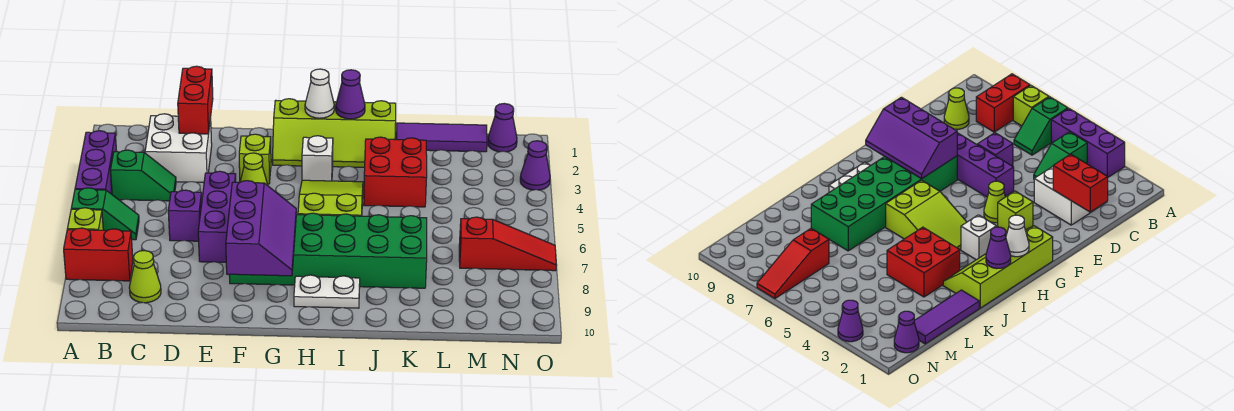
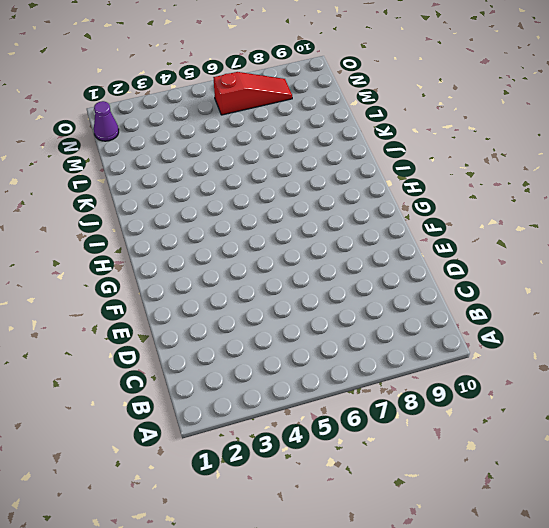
red 1x3 slope [213,72,292,115] -> red 1x3 slope turned to [459,217,557,271]
none -> purple 1x3 brick [75,131,117,194]
none -> green 1x2 slope [71,188,139,240]
none -> lime 1x1 brick [68,208,103,230]

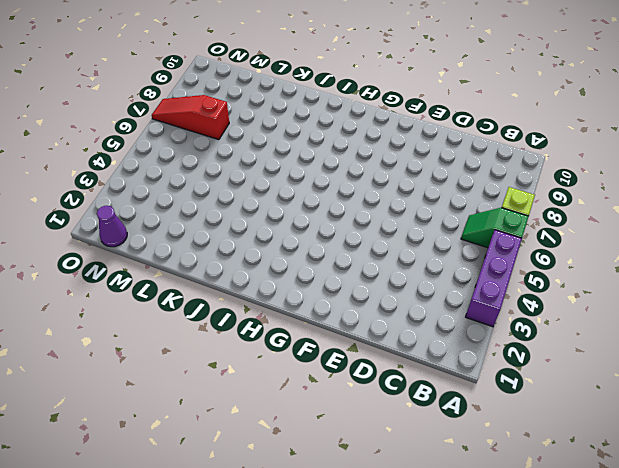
none -> red 1x2 brick [64,228,133,281]
none -> green 1x2 slope [111,150,176,201]
none -> white 2x2 brick [145,114,212,183]

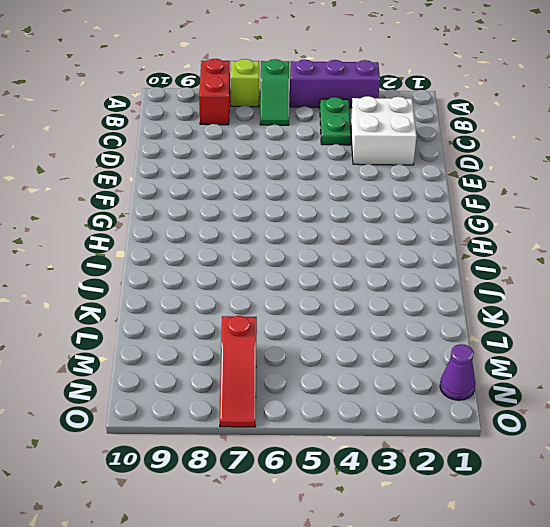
green 1x2 plate [320,97,351,145] -> green 1x2 slope [111,150,176,201]
none -> lime 1x1 cone [129,250,161,303]
none -> purple 1x1 brick [168,190,202,241]
none -> purple 1x3 brick [198,171,236,262]

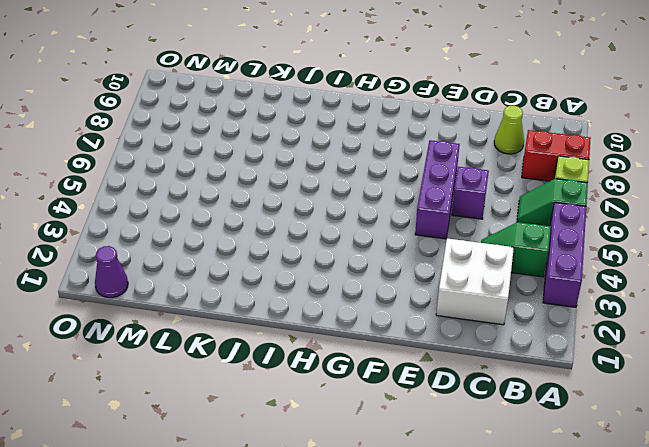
none -> lime 1x1 brick [239,134,271,184]
none -> lime 1x1 cone [240,153,268,186]
none -> green 2x6 brick [229,213,427,288]

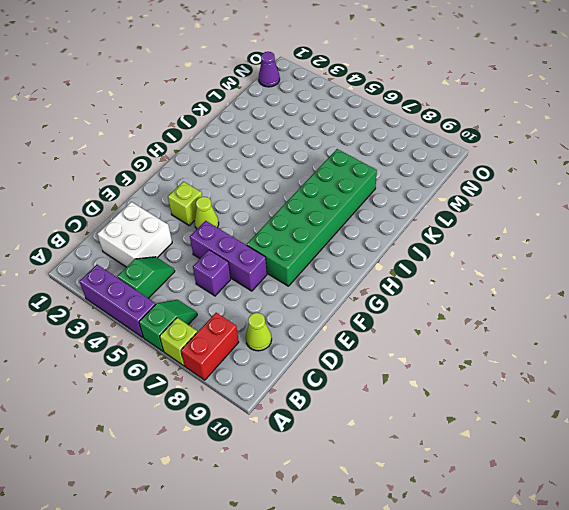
none -> lime 2x4 slope [272,99,396,167]
none -> white 1x1 brick [302,136,333,181]
none -> lime 2x3 slope [298,180,363,216]

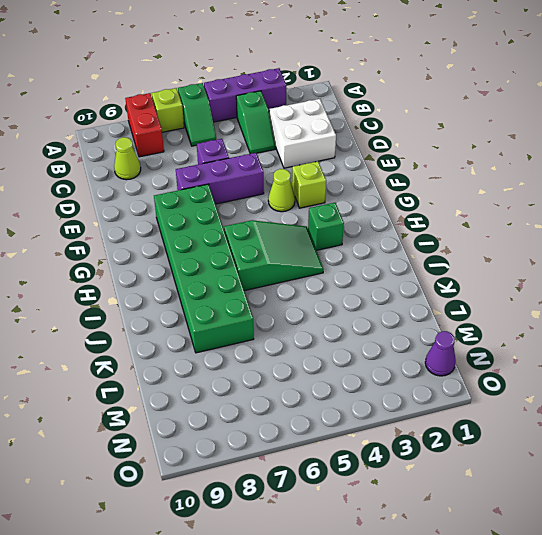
green 1x1 brick [308,203,344,250] -> white 1x1 brick [302,136,333,181]
green 2x3 slope [224,220,323,291] -> lime 2x3 slope [298,180,363,216]
none -> lime 2x4 slope [272,99,396,167]
none -> white 1x2 plate [294,275,360,308]
none -> red 2x2 brick [364,137,427,207]

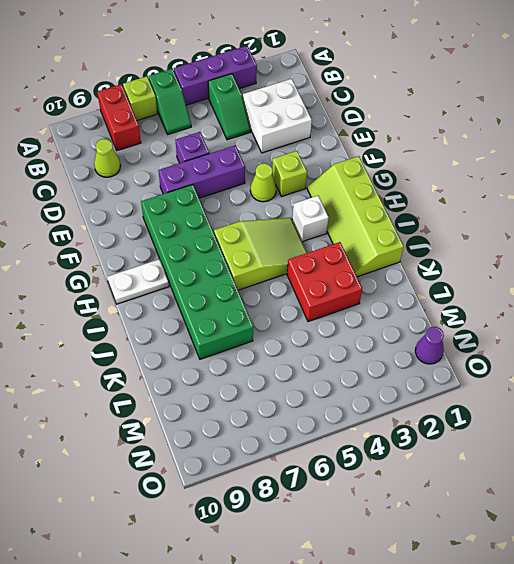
white 1x2 plate [107,259,169,304] -> white 1x2 plate turned to [294,275,360,308]
none -> purple 1x3 tile [396,123,487,152]
none -> red 1x3 slope [459,217,557,271]
none -> purple 1x1 cone [520,141,550,190]

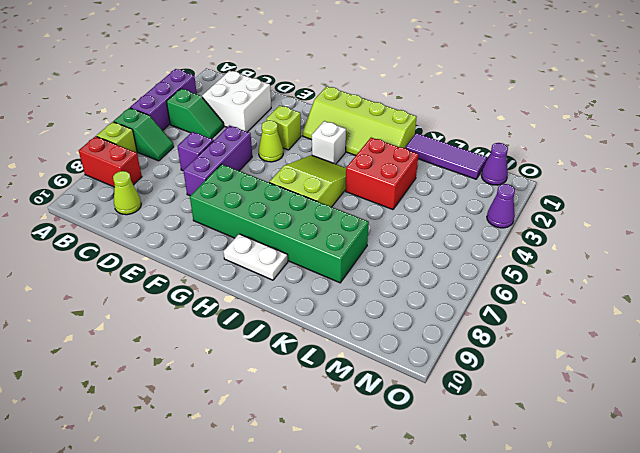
none -> red 1x3 slope [459,217,557,271]
none -> red 1x2 brick [178,66,213,134]
none -> purple 2x3 slope [226,181,296,276]

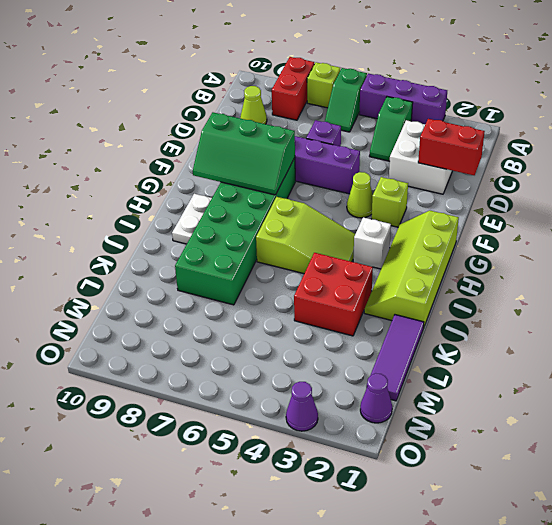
green 2x3 slope [193,112,295,195] -> purple 2x3 slope [226,181,296,276]
none -> red 1x3 slope [459,217,557,271]
none -> white 1x1 cone [305,69,334,118]
none -> purple 1x1 cone [336,70,365,119]

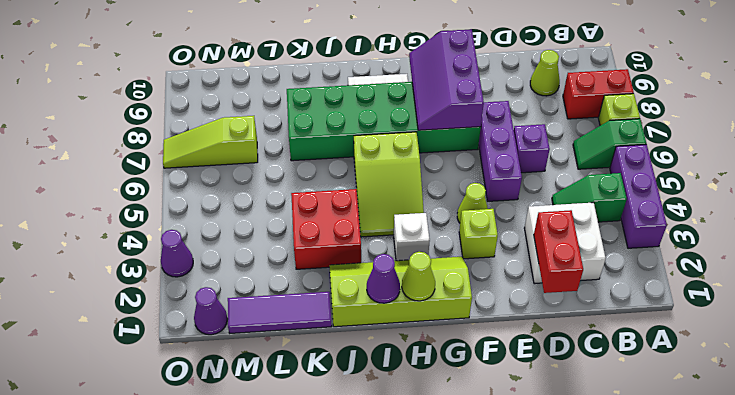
lime 1x1 cone [402,252,435,301] -> white 1x1 cone [305,69,334,118]
lime 1x3 slope [163,116,258,168] -> red 1x3 slope [459,217,557,271]

